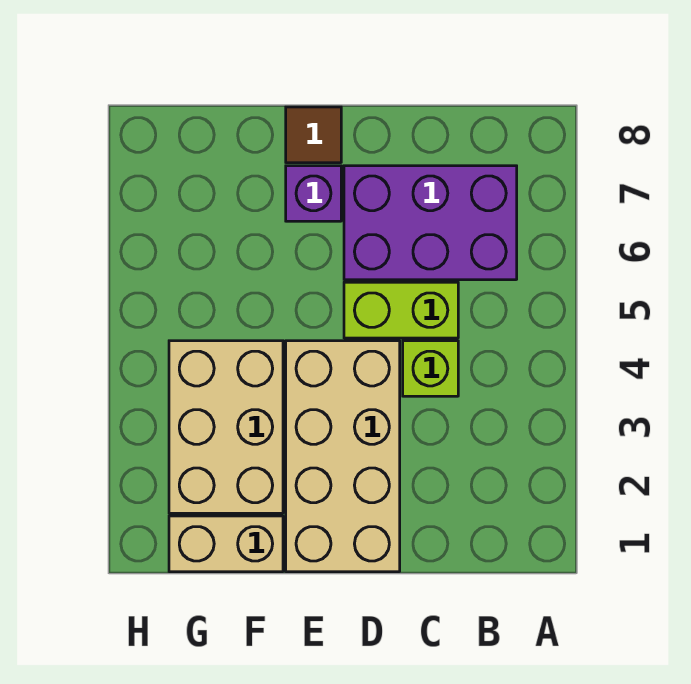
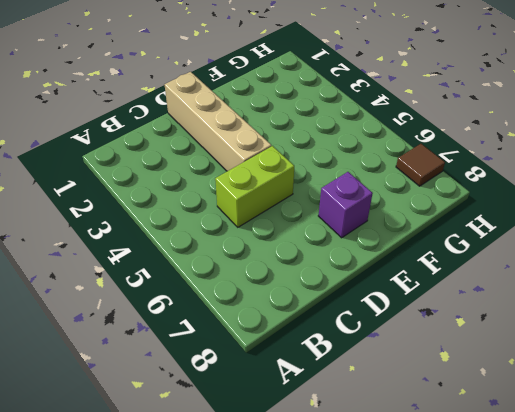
tan 1x4 brick [165,72,271,171] -> tan 2x4 brick [286,341,400,572]
brown 1x1 tile [396,144,445,186] -> brown 1x1 tile moved to [286,107,341,163]
none -> purple 2x3 brick [344,166,517,280]
none -> lime 1x1 brick [403,341,458,396]

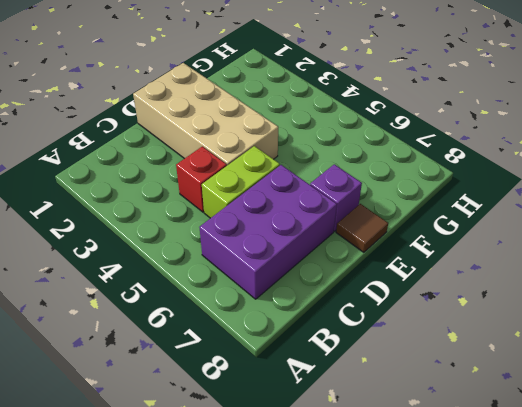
red 1x1 brick [176,146,227,212] -> lime 1x1 brick [403,341,458,396]
none -> tan 1x2 brick [169,516,283,572]
none -> tan 2x3 brick [169,341,283,513]

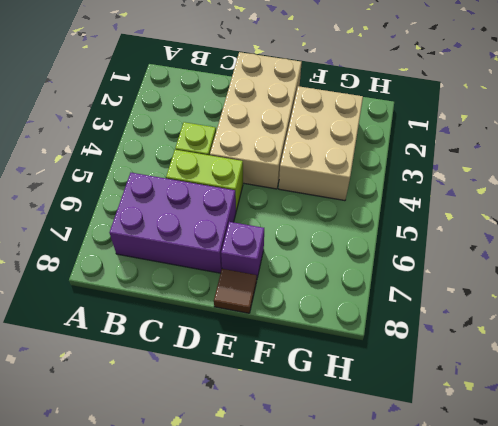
none -> tan 1x2 brick [169,516,283,572]

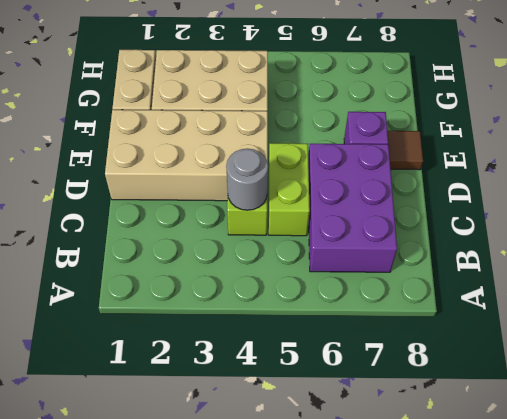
grey 1x1 round brick [226,149,268,210] -> none

